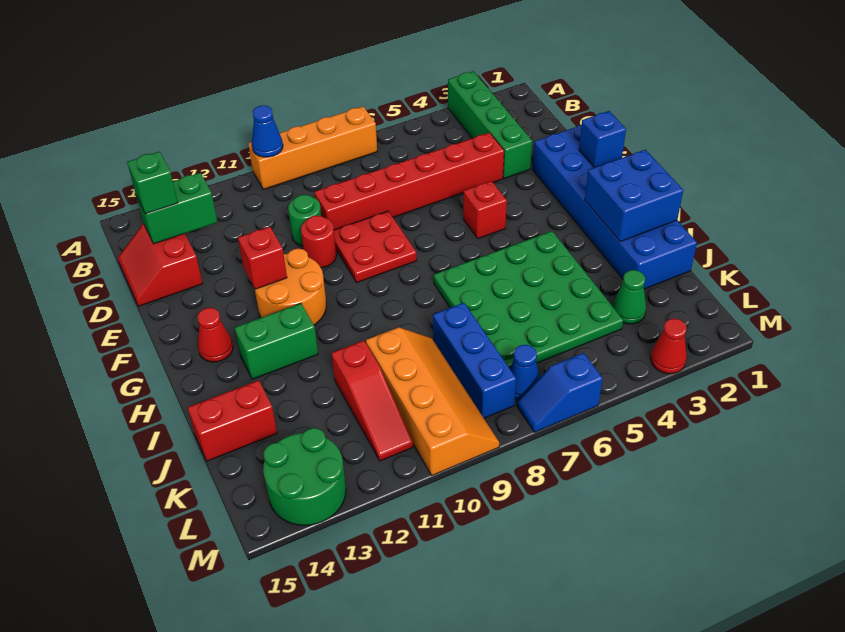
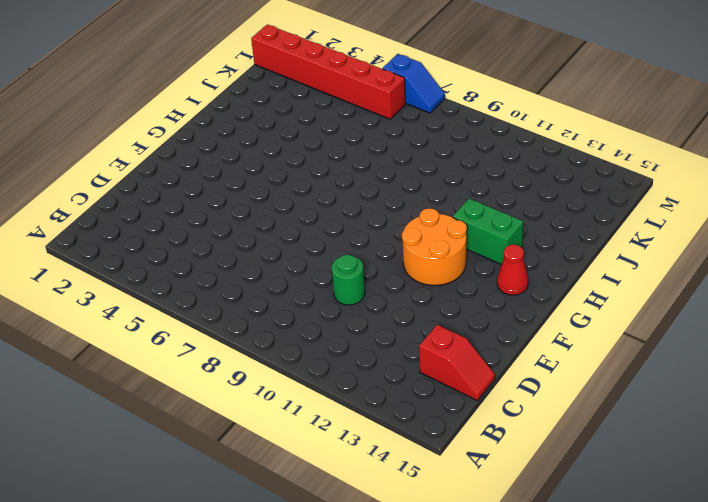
red 1x2 slope [419,325,495,401] -> red 2x2 slope [118,224,203,306]
red 1x6 brick [251,24,405,119] -> red 1x6 brick moved to [314,133,504,230]
none -> green 1x4 brick [448,71,532,178]
none -> orange 1x4 brick [248,107,377,189]
none -> blue 2x6 brick [533,125,697,289]

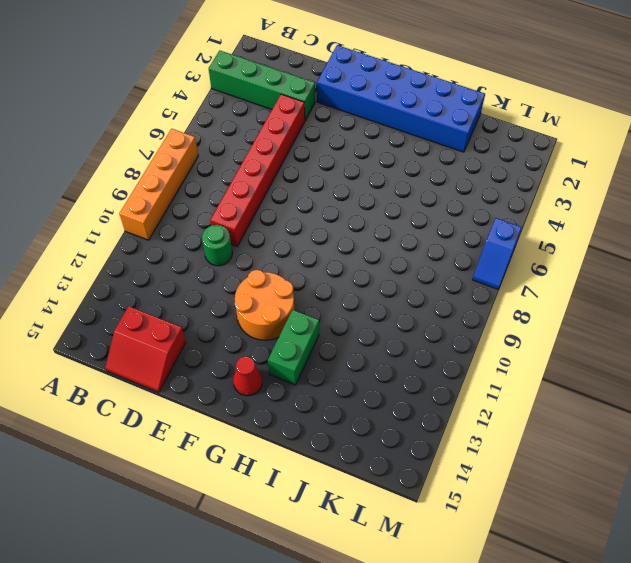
none -> red 2x2 plate [334,211,417,283]
none -> red 1x1 round brick [301,216,336,268]
none -> red 1x1 brick [463,181,507,239]

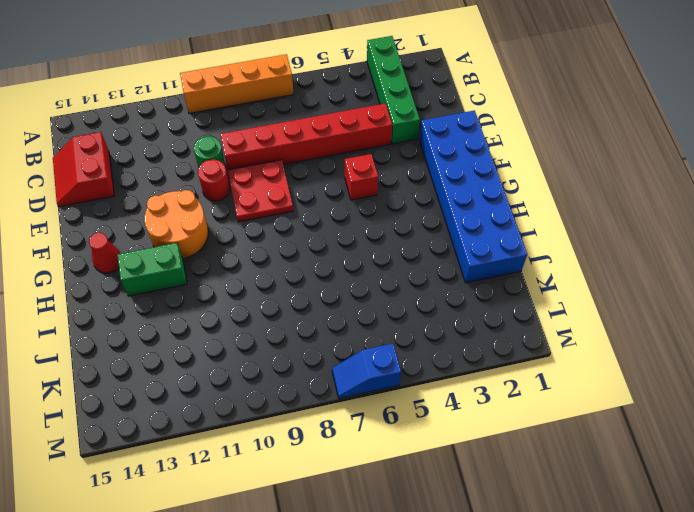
none -> green 4x4 plate [434,231,623,368]
none -> blue 1x3 brick [433,303,516,418]
none -> orange 2x4 slope [366,327,499,475]

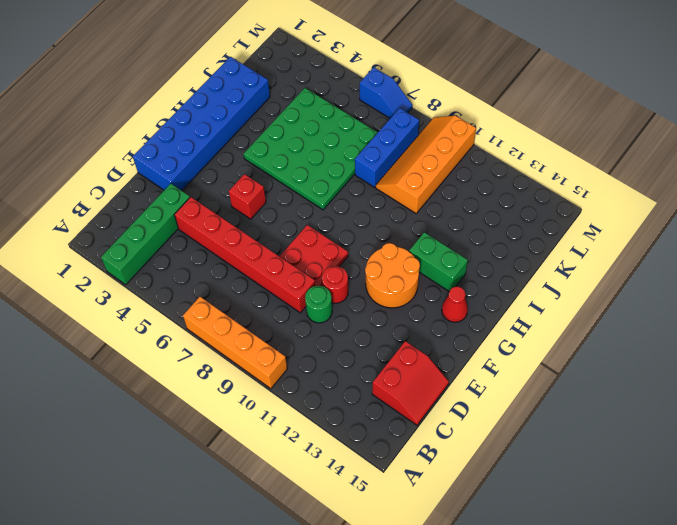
none -> red 1x3 slope [332,341,413,461]
none -> red 1x2 brick [188,380,277,461]
none -> green 1x1 cone [612,270,646,324]

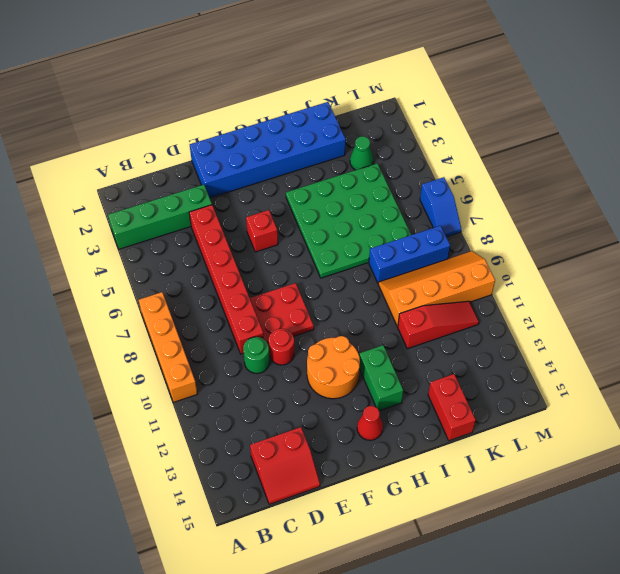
none -> blue 1x1 cone [510,345,540,400]
none -> green 2x2 round brick [263,428,346,525]
none -> red 1x1 cone [651,318,687,374]

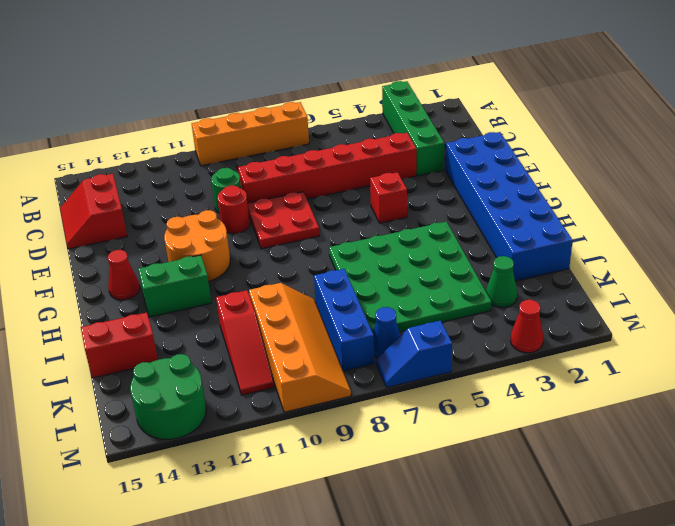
none -> blue 1x1 cone [252,105,283,157]
none -> green 1x2 brick [136,173,217,244]
none -> blue 1x1 brick [579,111,626,168]

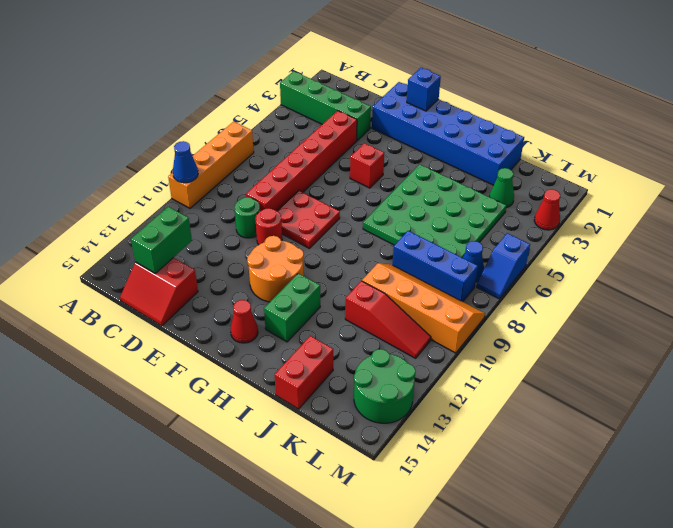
none -> red 1x1 brick [238,227,287,289]
none -> blue 2x2 brick [585,150,683,242]
none -> green 1x1 brick [127,152,178,214]

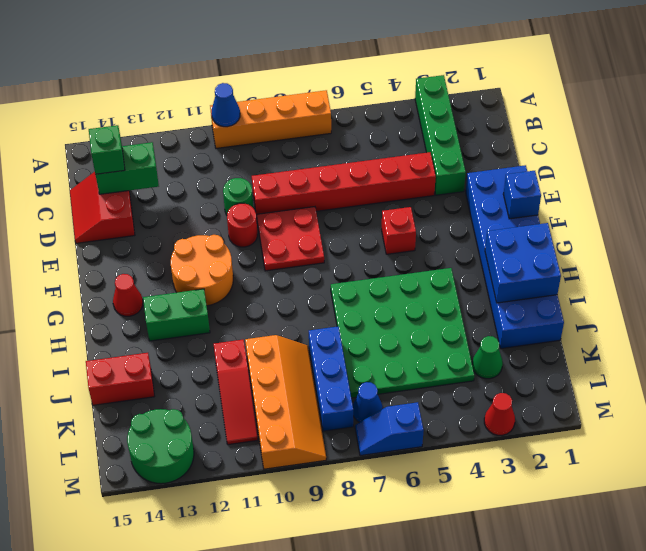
none -> red 1x1 brick [238,227,287,289]

